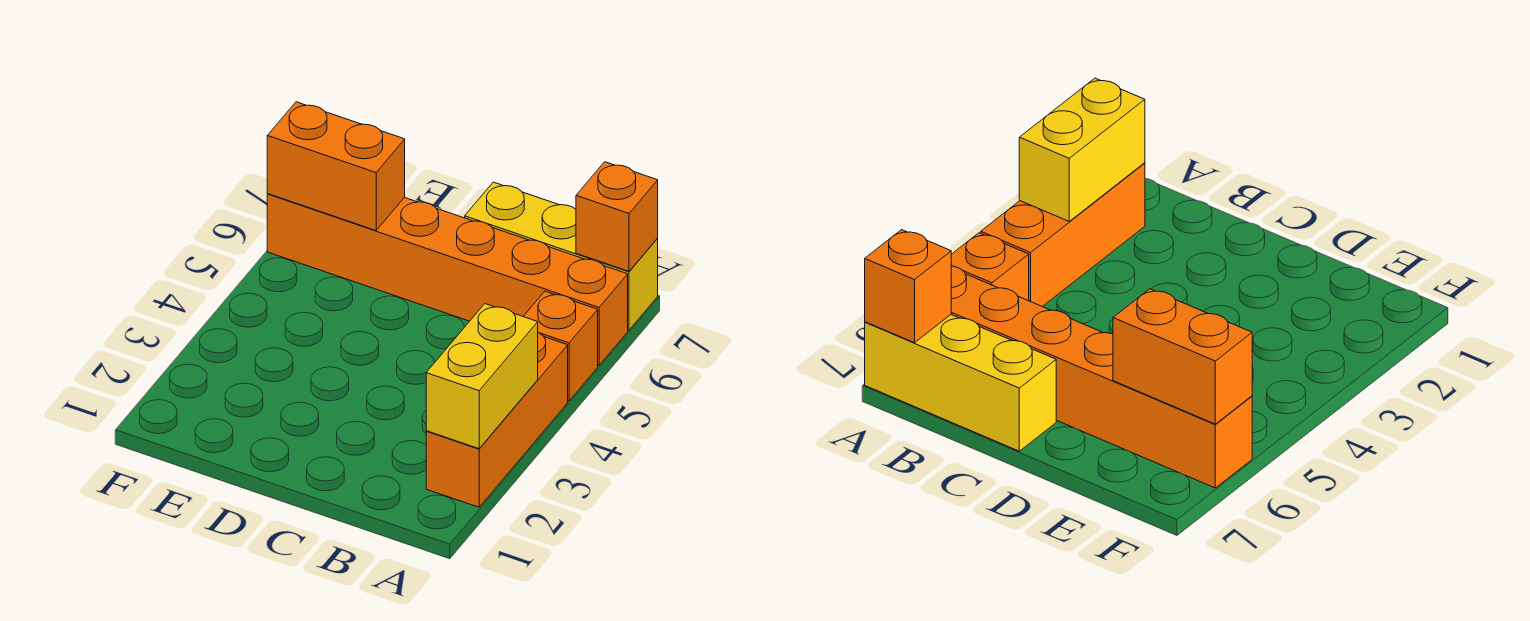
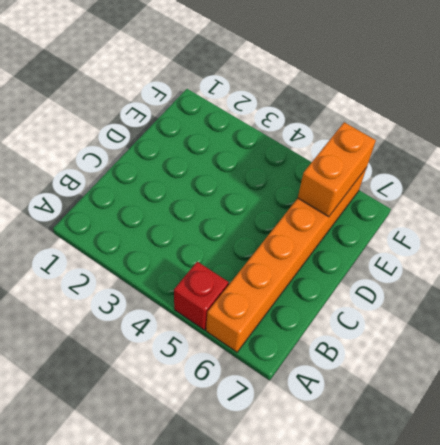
red 1x1 brick [174,262,229,330] -> orange 1x1 brick [523,291,598,401]
none -> orange 1x3 brick [426,333,568,507]
none -> yellow 1x3 brick [465,182,658,330]

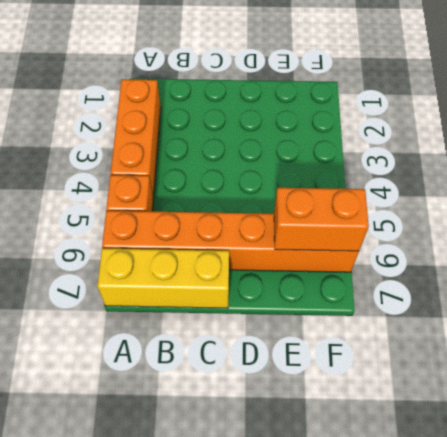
none -> yellow 1x2 brick [426,304,538,449]
none -> orange 1x1 brick [576,162,658,271]

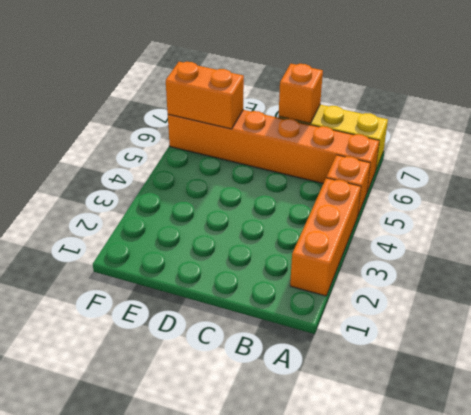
orange 1x1 brick [279,64,323,123] -> orange 1x1 brick moved to [576,162,658,271]
none -> yellow 1x2 brick [426,304,538,449]

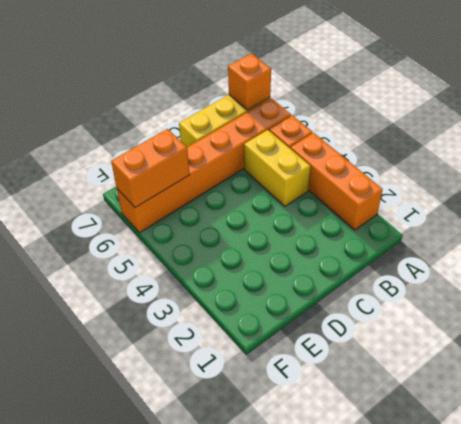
yellow 1x2 brick [244,130,310,206] -> yellow 1x2 brick moved to [426,304,538,449]

